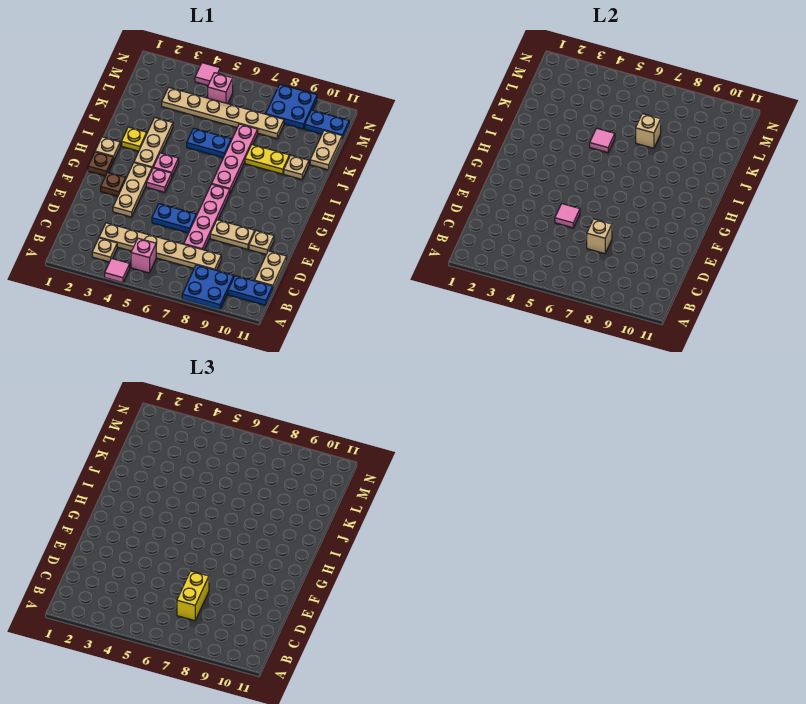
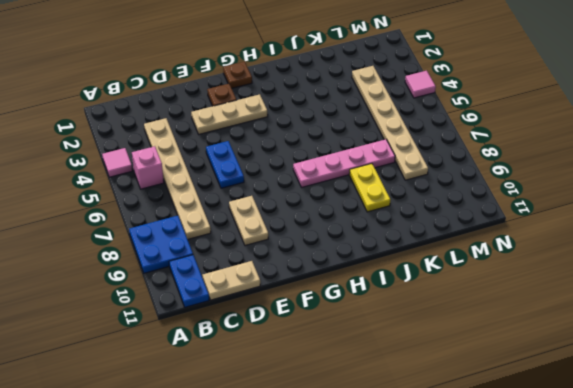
none -> tan 1x1 plate [92,238,117,262]
none -> pink 1x4 plate [184,184,230,250]
none -> tan 1x1 plate [249,231,274,254]
none -> pink 1x1 plate [146,168,172,192]

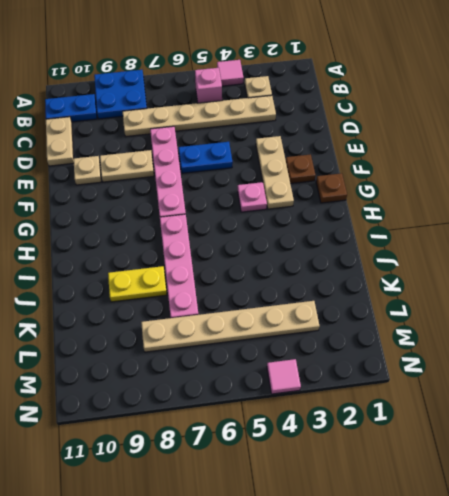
none -> tan 1x1 plate [95,137,120,161]
none -> tan 1x3 plate [134,118,173,169]
none -> pink 1x1 plate [153,153,179,176]
none -> yellow 1x1 plate [122,127,147,151]

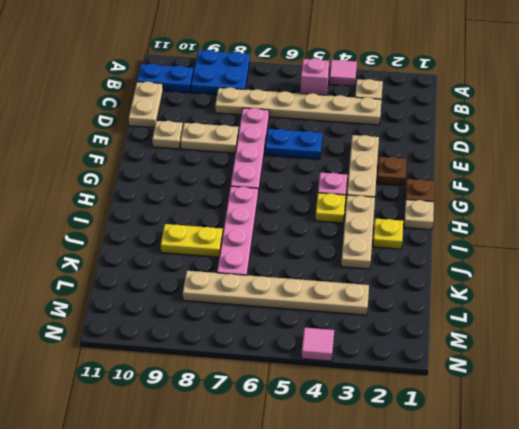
yellow 1x1 plate [315,193,346,223] -> pink 1x1 plate [153,153,179,176]
none -> blue 1x2 plate [187,128,231,158]
none -> tan 1x1 plate [284,155,309,179]
none -> tan 1x2 plate [310,131,342,170]
none -> pink 1x1 brick [208,73,233,104]

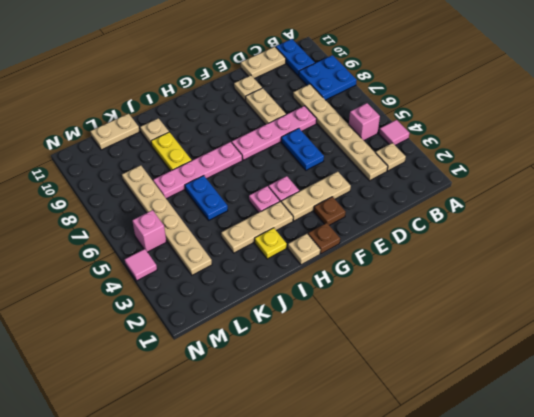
none -> blue 2x2 plate [266,84,317,129]
none -> blue 1x2 plate [305,110,349,140]
none -> tan 1x1 brick [587,219,612,254]
none -> pink 1x1 tile [555,204,580,228]

